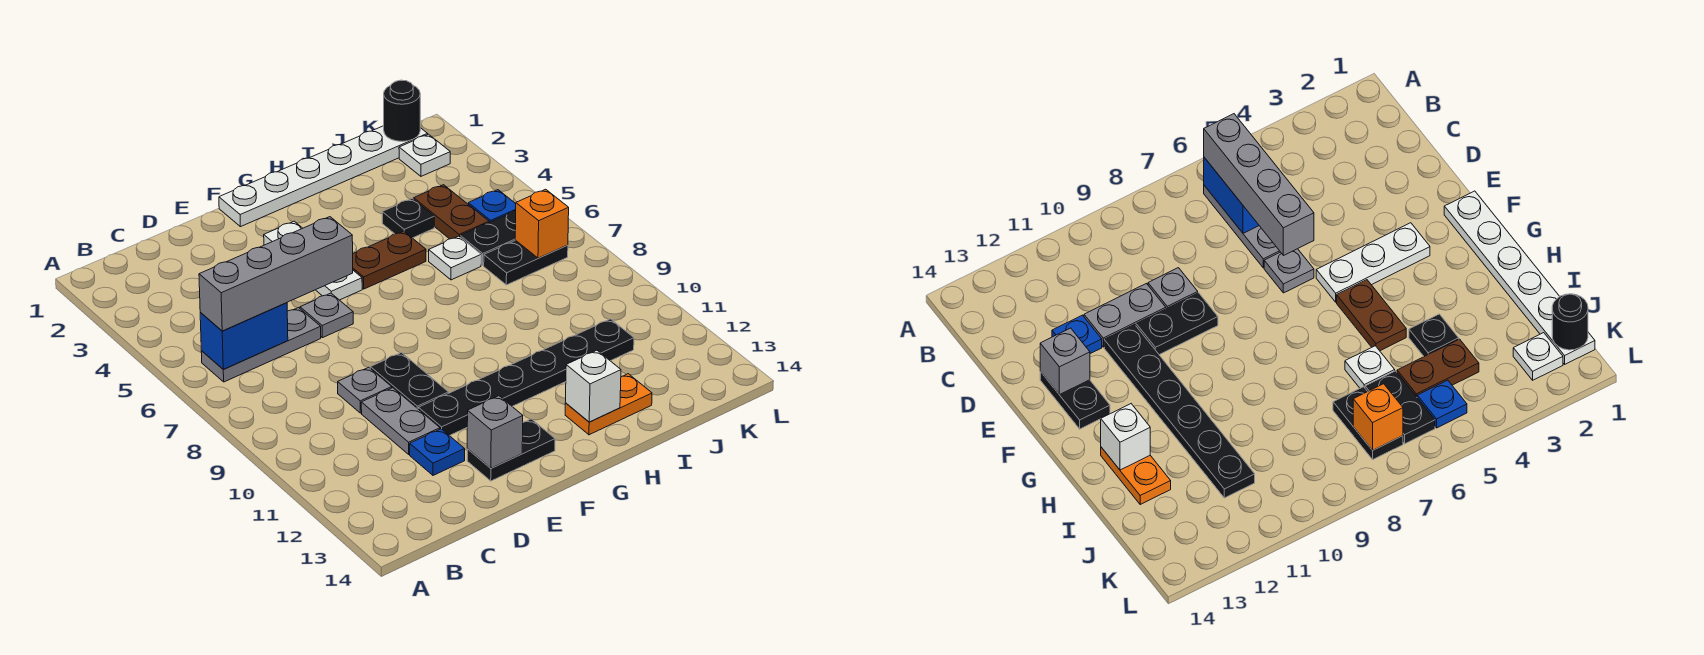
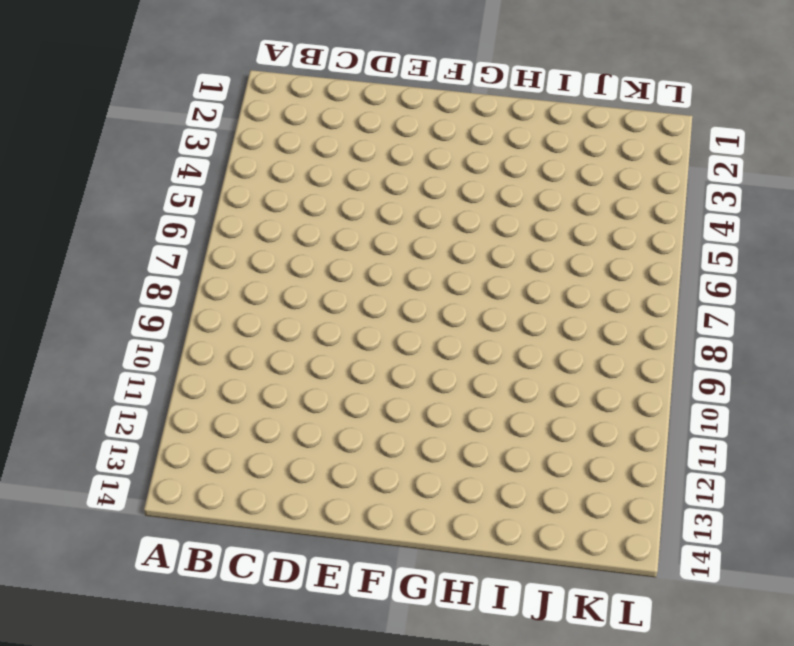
none -> grey 1x3 plate [201,308,321,382]
none -> grey 1x1 plate [338,367,392,413]
none -> grey 1x2 plate [361,388,440,454]

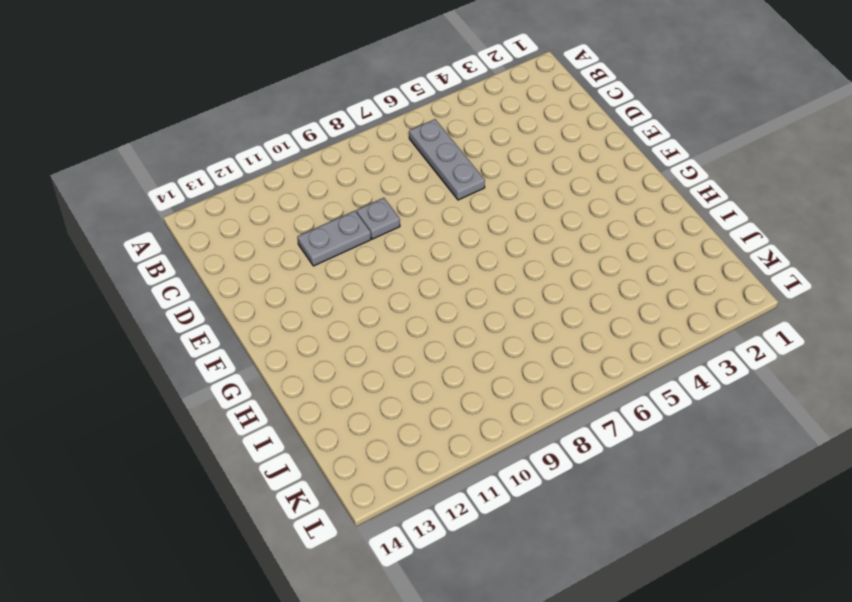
none -> blue 1x1 plate [410,429,465,475]
none -> grey 1x1 plate [300,293,353,338]
none -> black 1x2 plate [370,353,449,409]

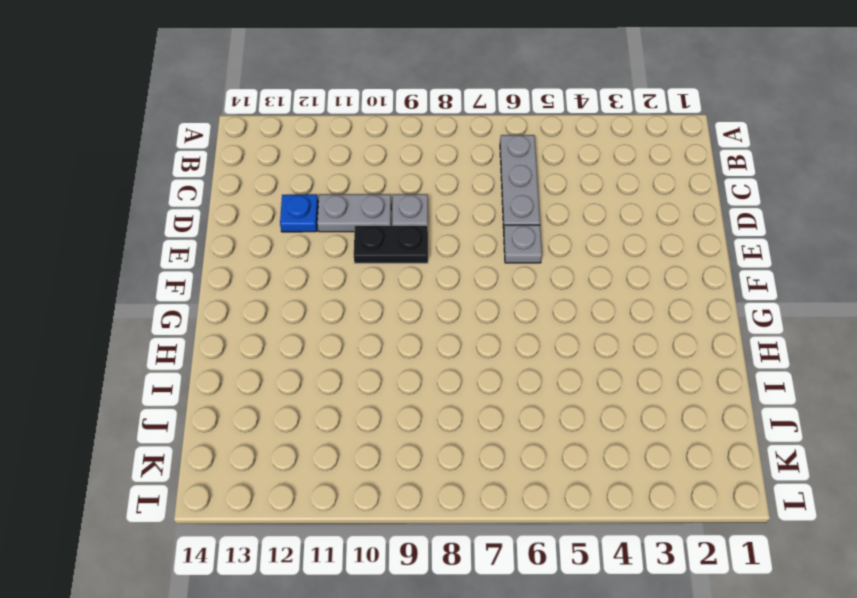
none -> black 1x6 plate [418,319,634,436]
none -> black 1x2 plate [467,419,555,481]
none -> white 1x6 plate [219,126,428,227]

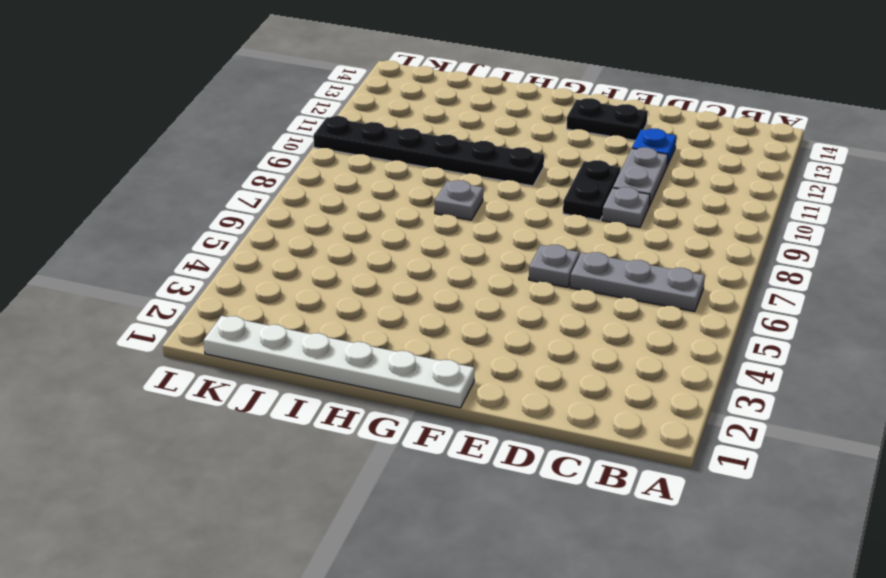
black 1x6 plate [314,116,544,186] -> black 1x6 plate moved to [418,319,634,436]
grey 1x1 plate [435,180,483,220] -> none
none -> white 1x3 plate [264,221,362,300]
none -> brown 1x2 plate [353,231,426,289]
none -> orange 1x2 plate [565,374,652,435]

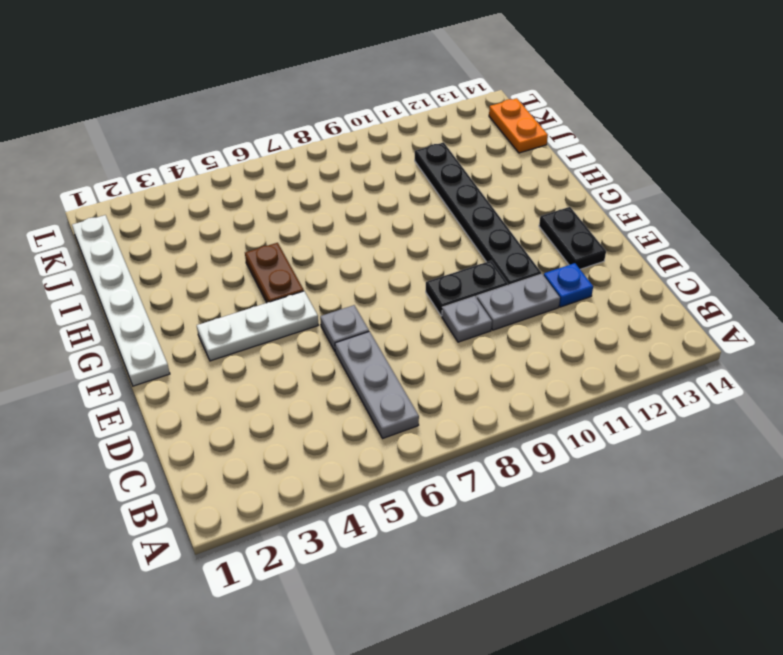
orange 1x2 plate [489,98,548,153] -> orange 1x2 plate moved to [565,374,652,435]
none -> black 1x1 plate [382,199,434,238]
none -> white 1x1 plate [429,236,481,280]
none -> brown 1x2 plate [414,185,489,239]

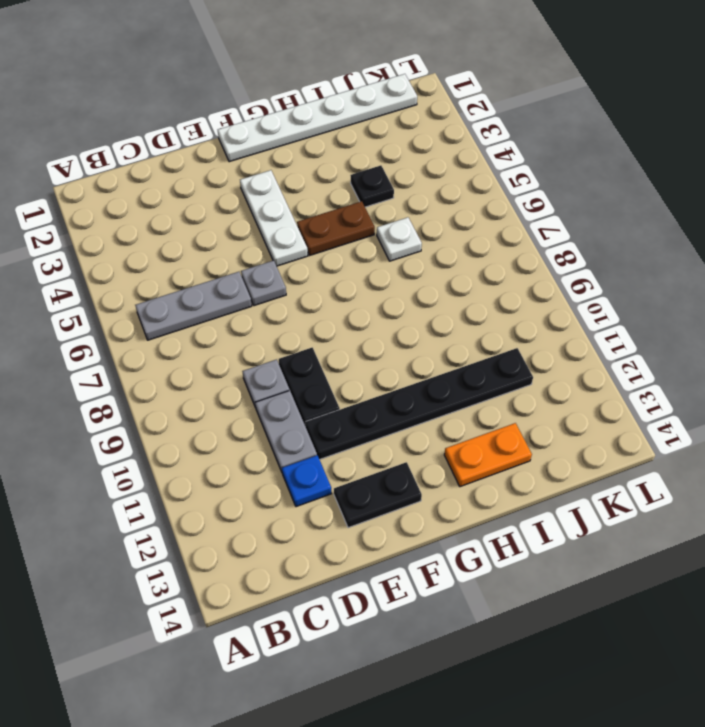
none -> brown 1x2 plate [414,185,489,239]
none -> black 1x2 plate [460,210,516,265]
none -> black 1x2 plate [484,240,568,285]

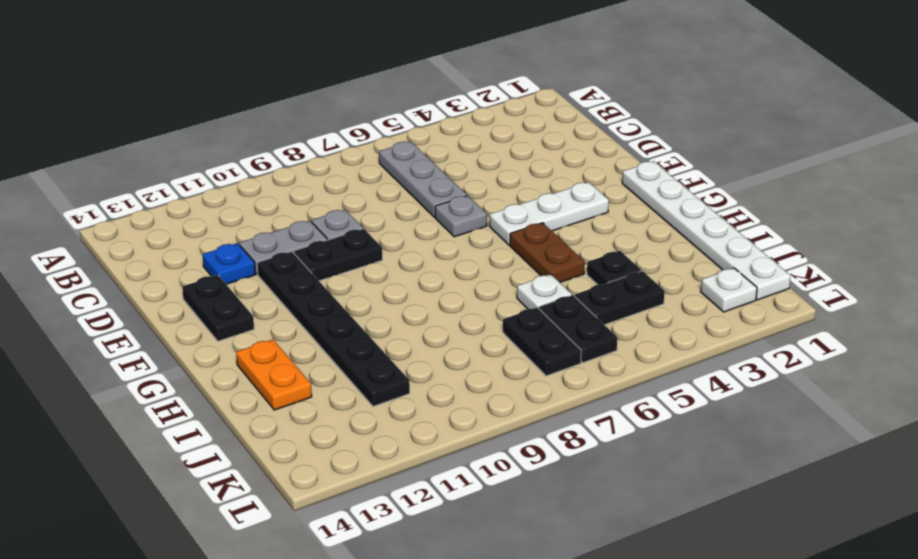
black 1x2 plate [575,271,665,325] -> brown 1x2 plate [414,185,489,239]
none -> blue 1x1 plate [468,190,516,222]
none -> blue 1x2 brick [200,303,288,369]
none -> grey 1x1 brick [467,396,523,468]

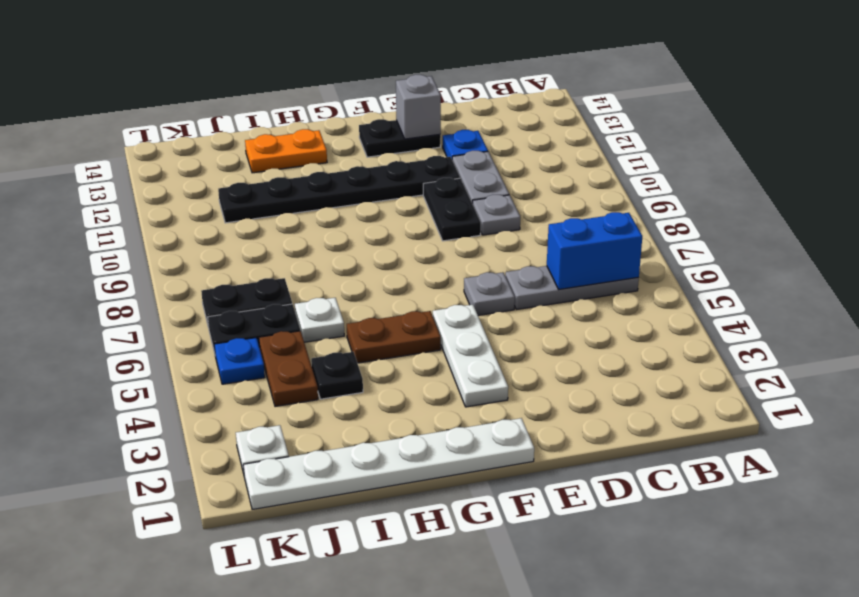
none -> white 1x1 brick [565,350,621,422]
none -> black 1x1 round brick [384,80,420,141]
none -> orange 1x1 brick [515,189,569,258]

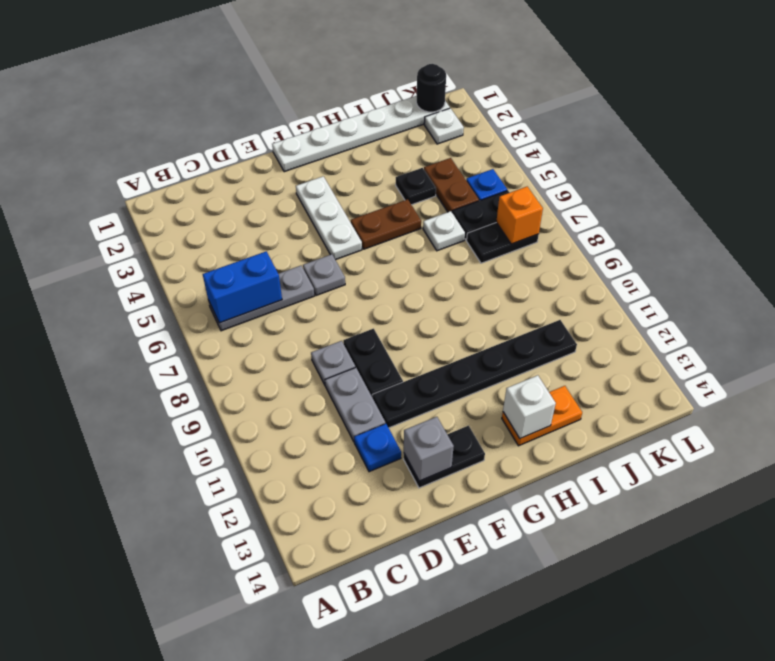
none -> grey 1x4 brick [199,217,353,331]

